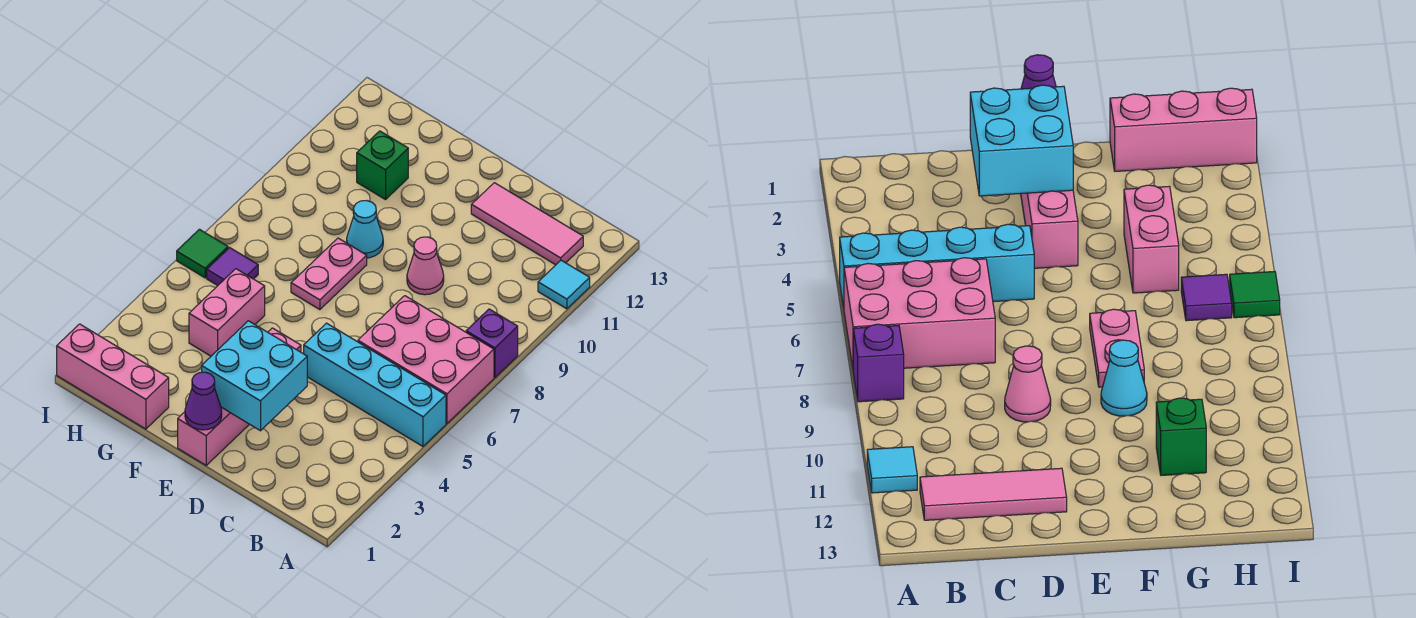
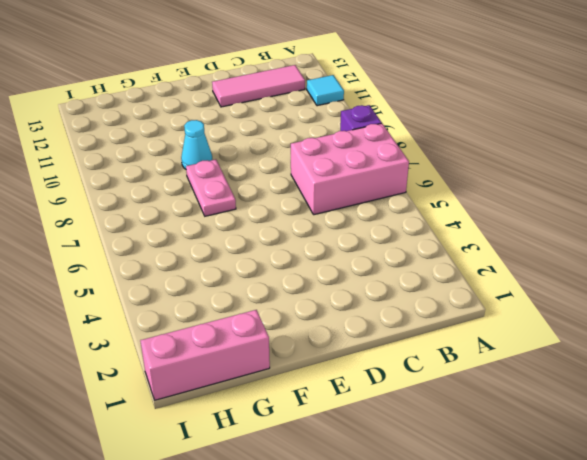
none -> cyan 1x4 brick [304,323,446,446]
none -> pink 1x1 cone [407,237,444,295]
none -> pink 1x4 brick [178,328,301,465]

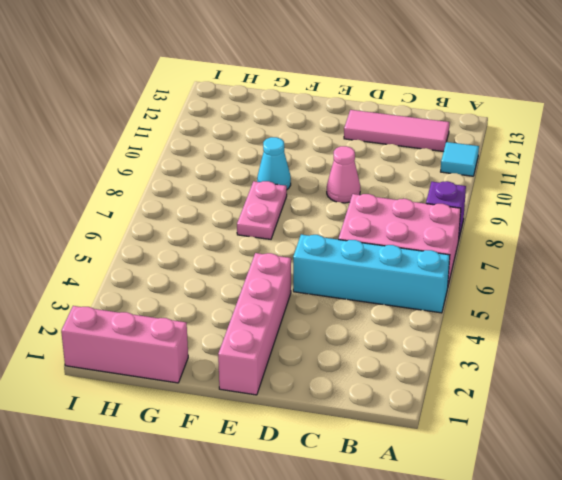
none -> pink 1x2 brick [189,269,265,356]
none -> green 1x1 brick [357,131,408,200]
none -> purple 1x1 tile [207,248,258,285]

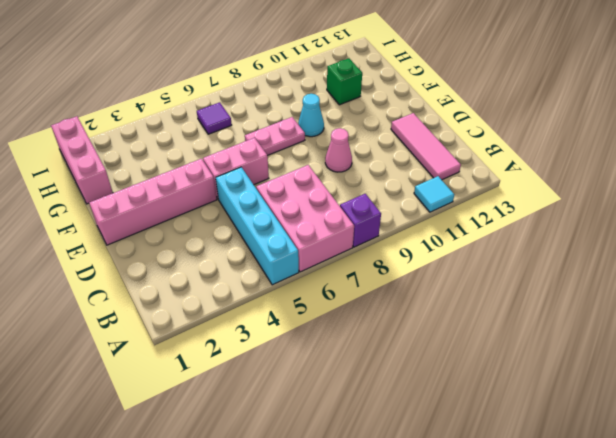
pink 1x2 brick [203,138,269,198] -> pink 1x2 brick moved to [189,269,265,356]
none -> green 1x1 tile [177,229,228,278]
none -> cyan 2x2 brick [202,321,307,431]
none -> purple 1x1 cone [185,372,222,430]

